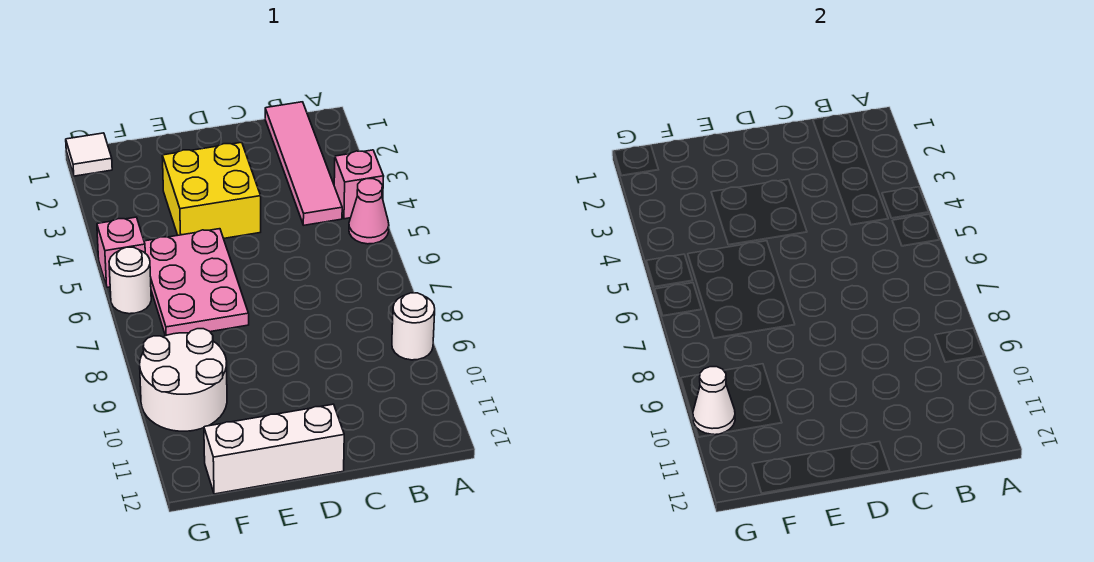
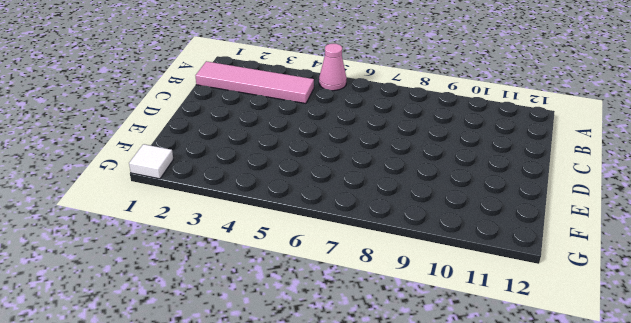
none -> pink 1x1 brick [334,150,384,219]
none -> white 1x1 round brick [392,293,435,360]
none -> yellow 2x2 brick [162,142,261,239]

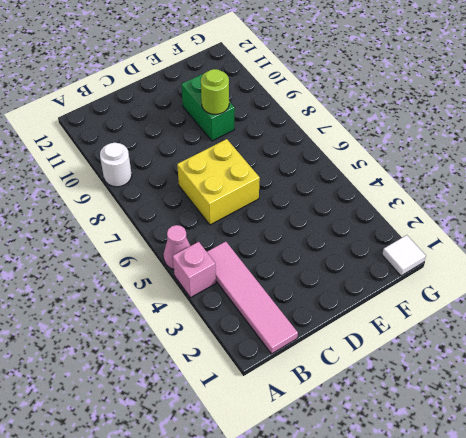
yellow 2x2 brick [177,139,260,225] -> yellow 2x2 brick moved to [162,142,261,239]
green 1x2 brick [181,73,235,141] -> none
lime 1x1 round brick [201,69,229,114] -> none
none -> white 1x3 brick [204,404,344,494]
none -> pink 2x3 plate [144,229,249,336]
none -> white 2x2 round brick [140,329,227,431]

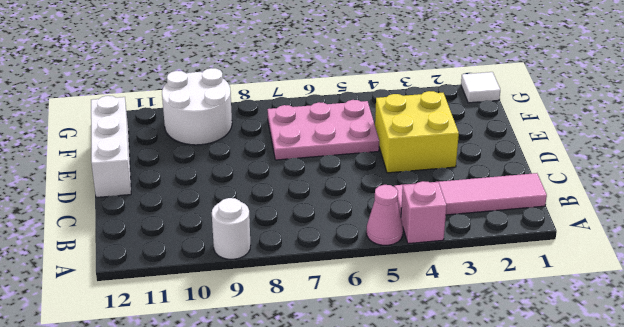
none -> pink 1x1 brick [97,217,145,287]
none -> white 1x1 round brick [109,247,151,314]
none -> white 1x1 cone [693,367,735,435]

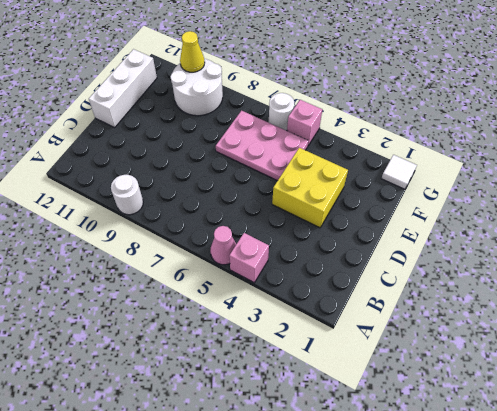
yellow 1x1 cone [180,31,205,72] -> white 1x1 cone [693,367,735,435]
none -> pink 1x4 tile [265,102,342,225]

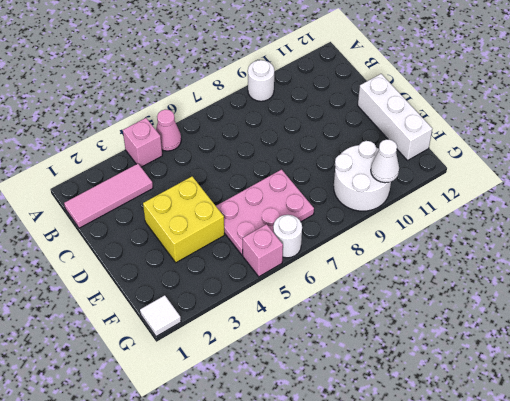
pink 1x3 tile [64,164,153,228] -> pink 1x4 tile [265,102,342,225]

